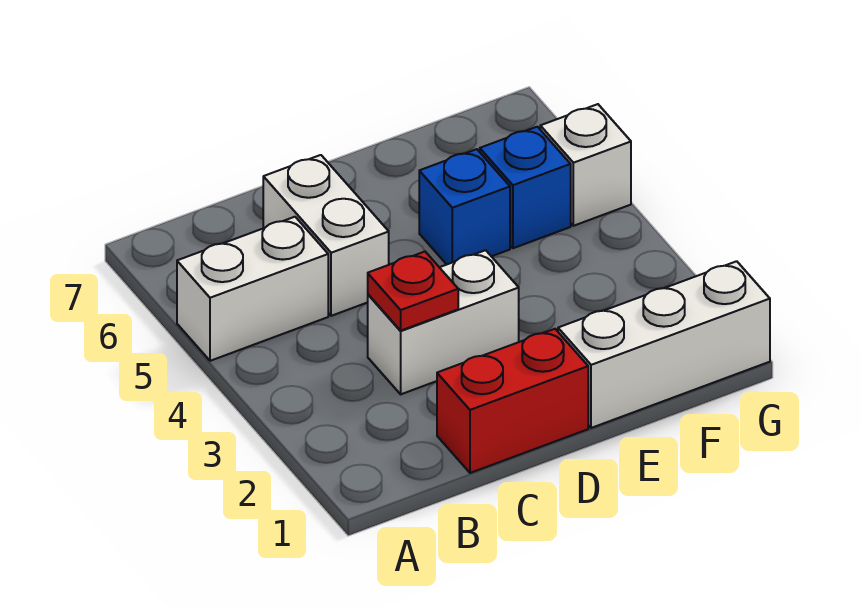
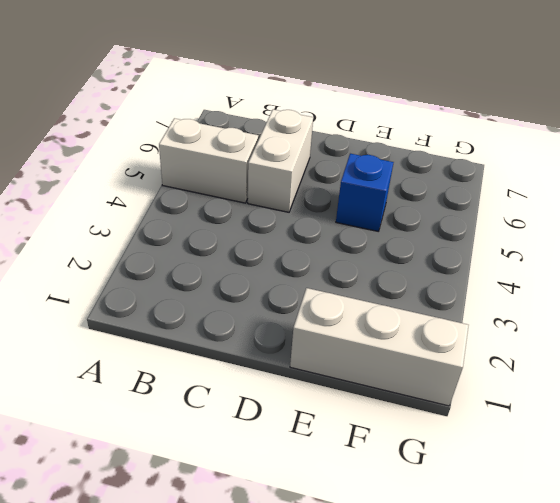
none -> red 1x2 brick [437,329,588,473]
none -> white 1x2 brick [368,250,519,394]

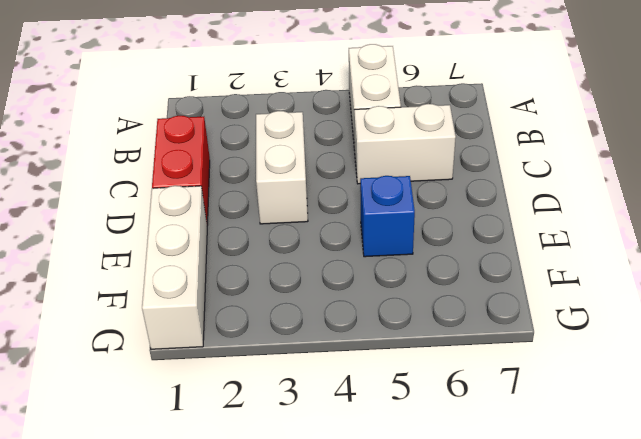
none -> blue 1x1 brick [480,127,571,248]
none -> white 1x1 brick [540,104,631,226]

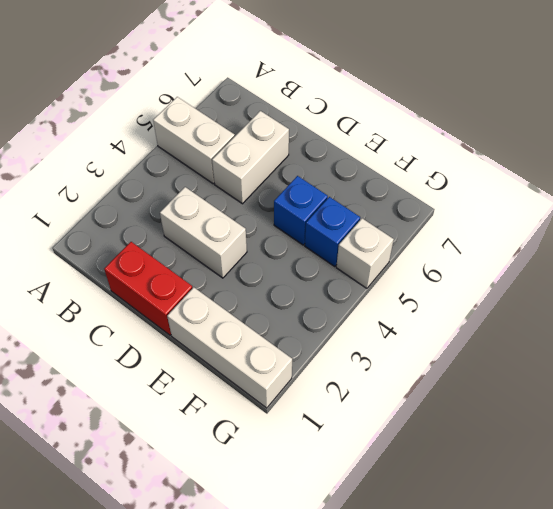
none -> red 1x1 plate [368,252,458,330]

